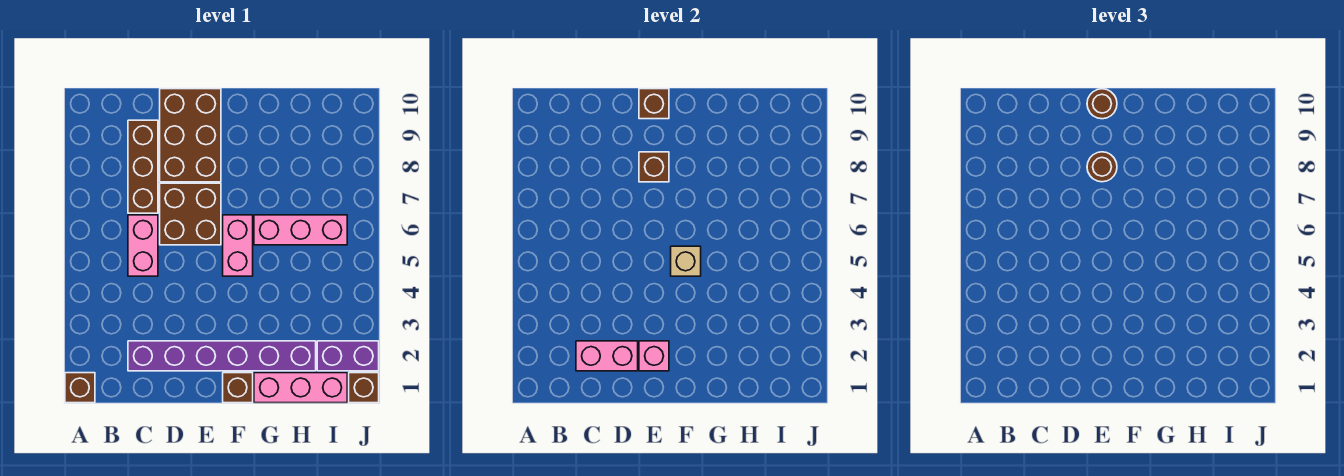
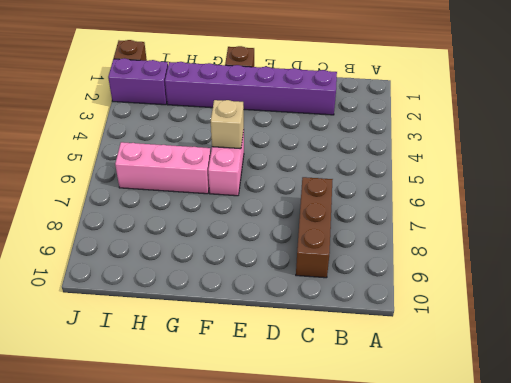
none -> brown 1x1 brick [65,373,95,403]
none -> pink 1x2 brick [128,215,158,276]
none -> brown 2x2 brick [160,183,221,245]

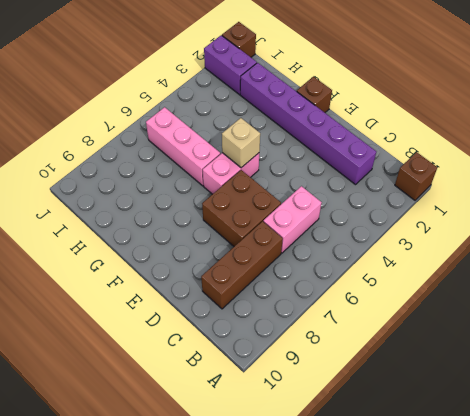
none -> brown 2x3 brick [160,89,221,182]
none -> pink 1x3 brick [254,373,347,403]
none -> pink 1x2 brick [576,341,638,371]

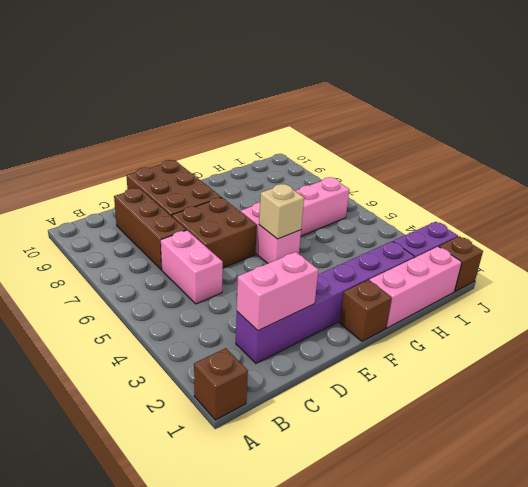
none -> pink 1x1 brick [639,341,669,371]
none -> brown 1x1 brick [639,152,669,182]
none -> brown 1x1 brick [639,89,669,119]

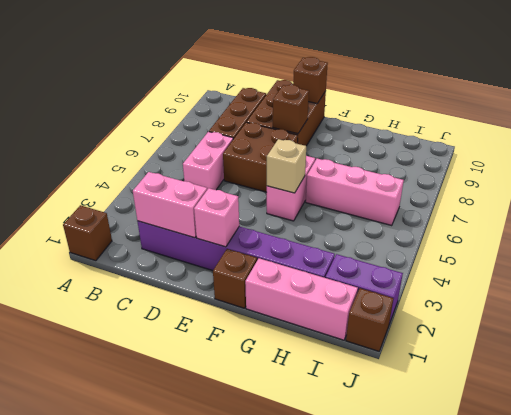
none -> brown 1x1 round brick [1087,152,1117,182]
none -> brown 1x1 round brick [1087,89,1117,119]

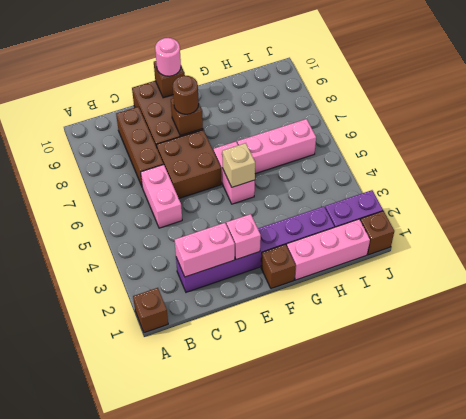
pink 1x1 round brick [155,38,181,76] -> brown 1x1 round brick [1087,89,1117,119]

